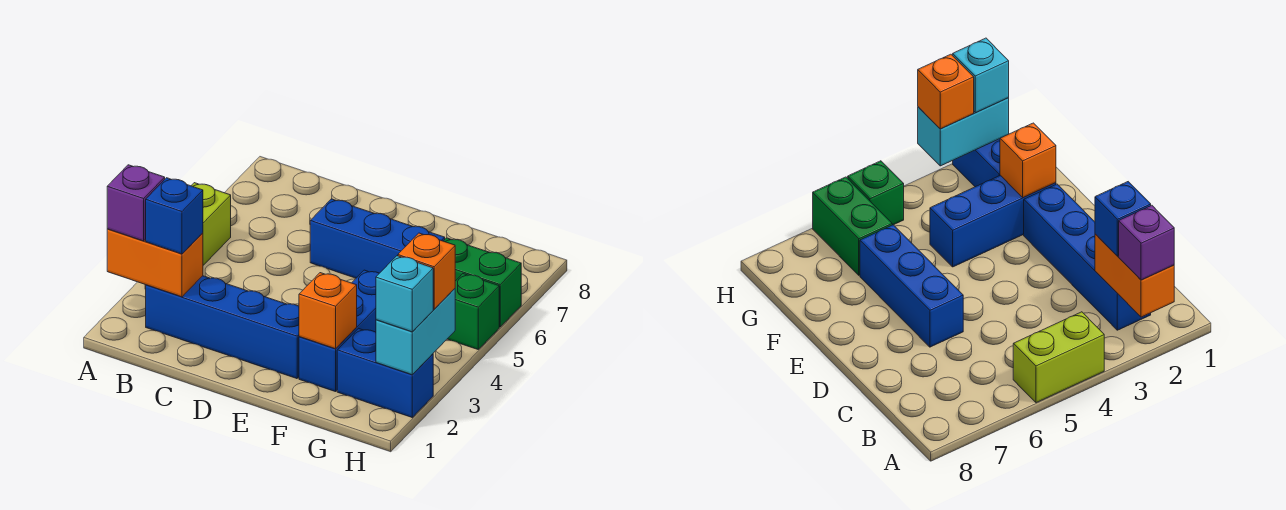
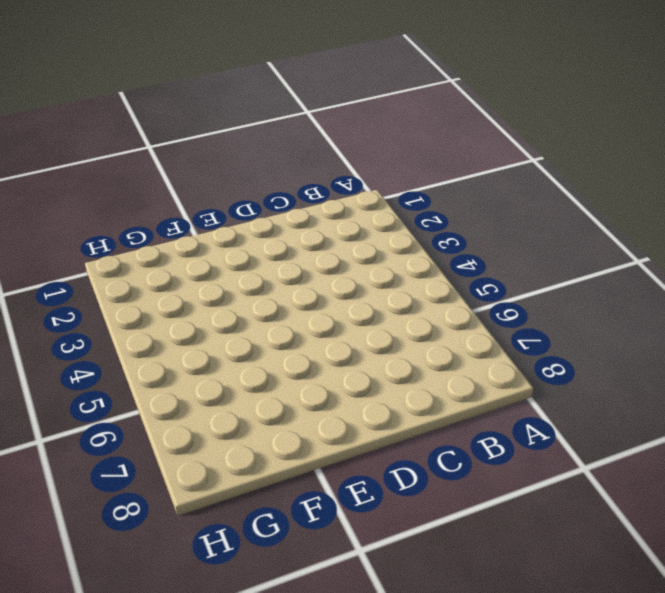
none -> lime 1x2 brick [191,183,231,265]
none -> blue 1x4 brick [146,276,299,379]
none -> blue 1x3 brick [310,199,445,278]

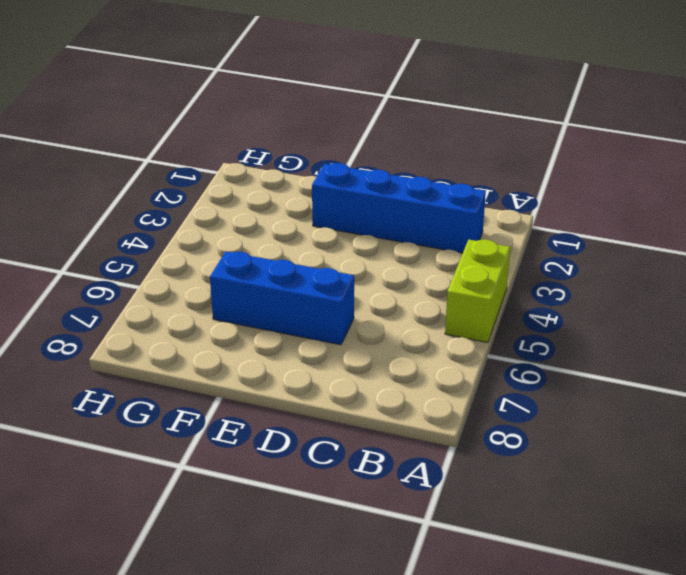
none -> blue 1x3 brick [299,270,379,392]
none -> blue 1x2 brick [337,328,433,417]
none -> green 1x2 brick [444,238,521,327]

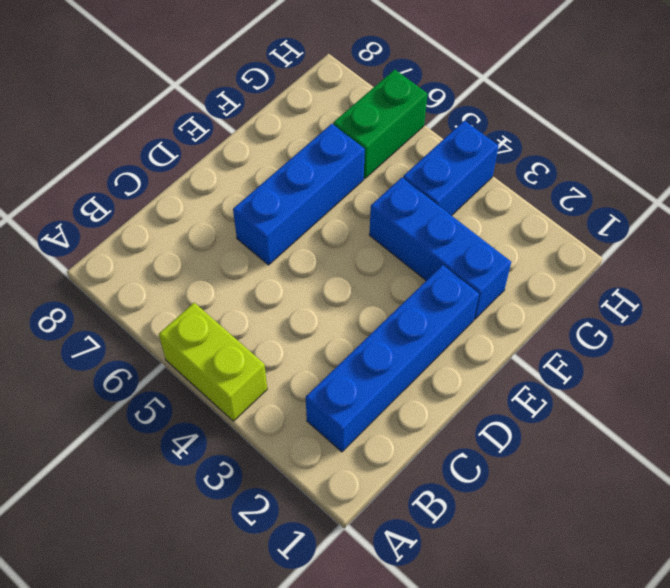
blue 1x2 brick [403,121,499,216] -> blue 1x2 brick moved to [337,328,433,417]
none -> green 1x1 brick [448,274,499,349]
none -> orange 1x2 brick [107,229,203,297]
none -> orange 1x1 brick [299,273,357,349]

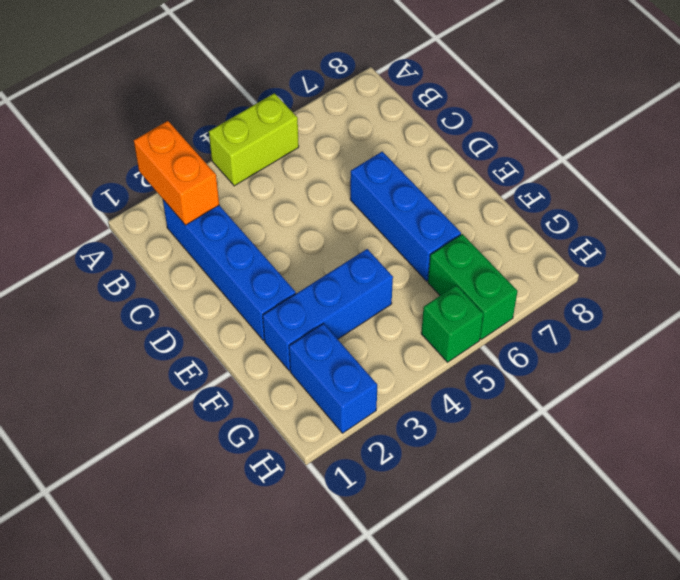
none -> orange 1x1 brick [299,273,357,349]
none -> cyan 1x2 brick [376,289,455,375]
none -> purple 1x1 brick [107,165,165,241]

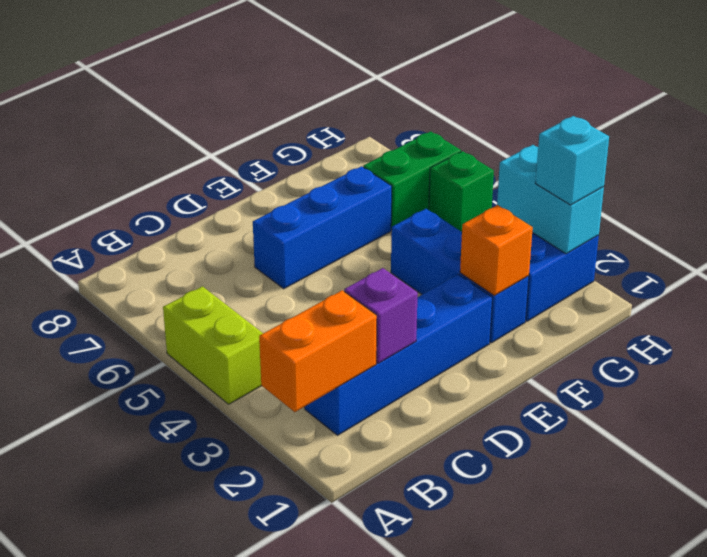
purple 1x1 brick [344,268,418,363] -> purple 1x1 brick moved to [107,165,165,241]
none -> blue 1x1 brick [146,178,203,254]
none -> orange 1x1 brick [398,233,455,309]

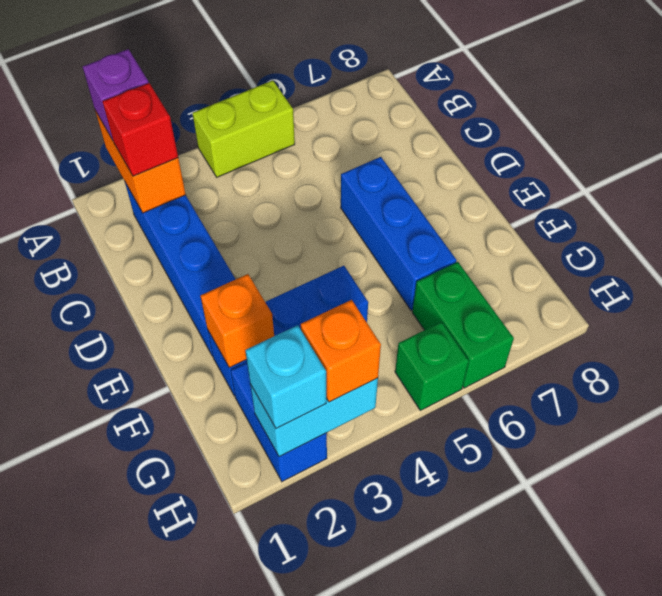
red 1x1 brick [102,83,178,176] -> blue 1x1 brick [146,178,203,254]

